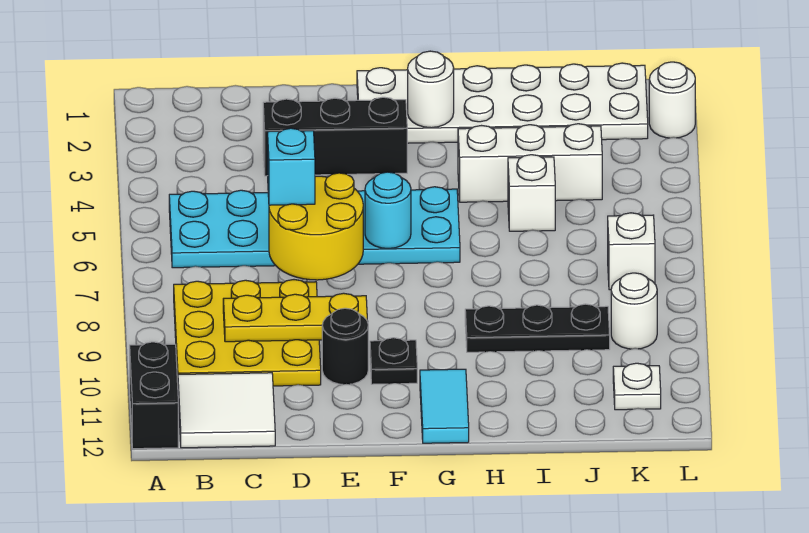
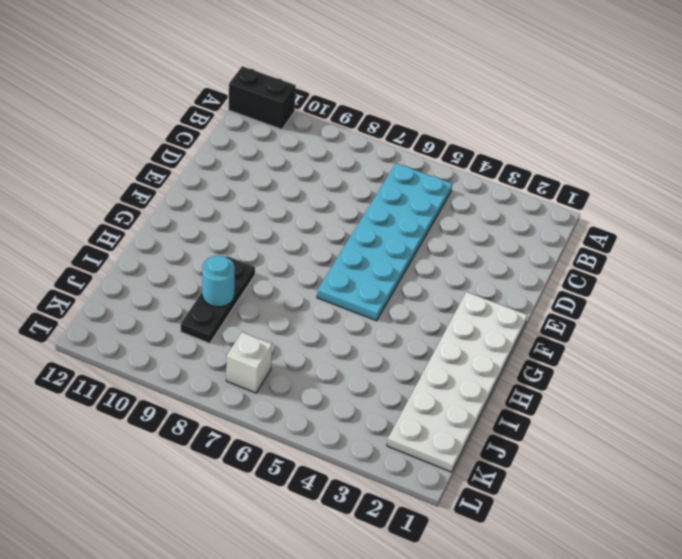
cyan 1x1 round brick [202,256,235,307] -> cyan 1x1 round brick moved to [365,172,411,249]
none -> yellow 3x3 plate [174,280,321,386]
none -> white 2x2 tile [178,373,275,448]
none -> black 1x3 brick [263,97,407,176]

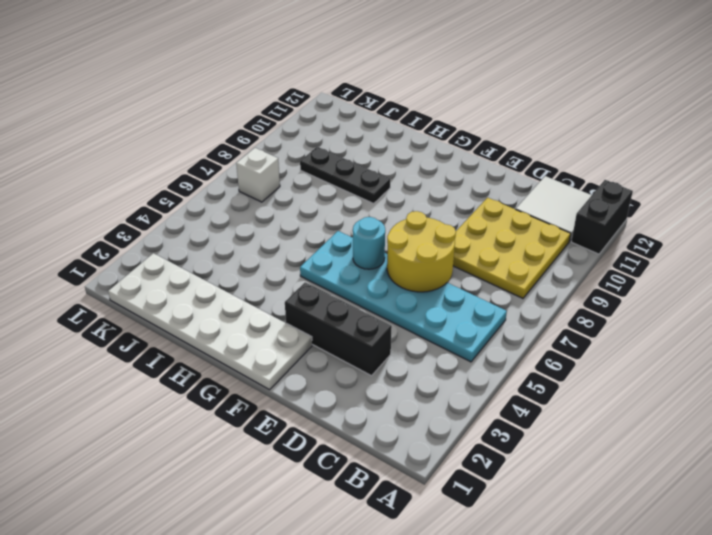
none -> black 1x1 round brick [322,308,368,384]
none -> black 1x1 plate [370,338,417,384]
none -> cyan 1x2 tile [420,369,469,443]

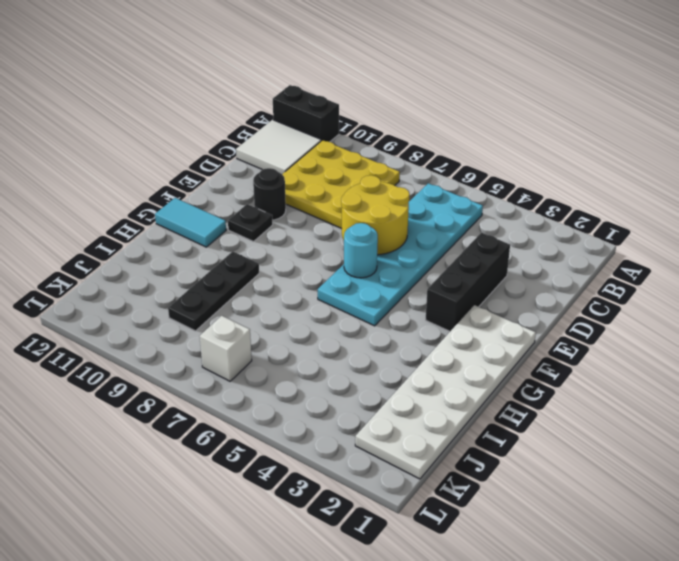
none -> white 1x3 brick [458,124,602,202]
none -> white 1x1 brick [508,155,555,231]
none -> white 1x1 round brick [611,273,657,349]

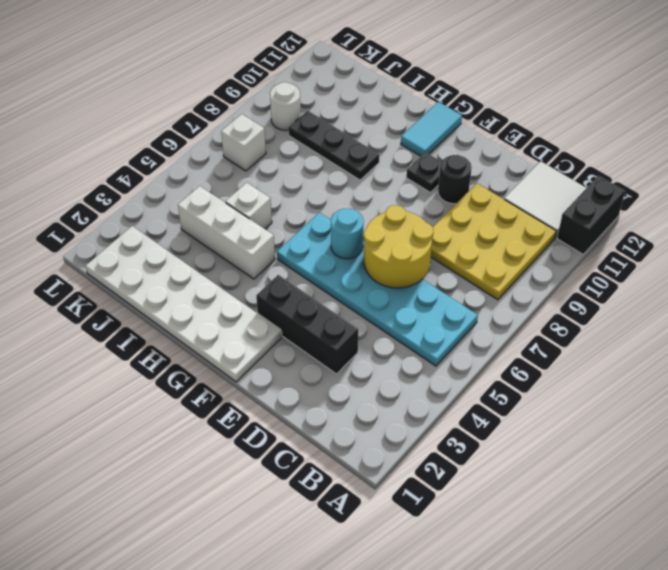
none -> white 1x1 plate [613,363,661,410]
none -> white 1x1 round brick [649,62,695,138]
none -> yellow 1x3 plate [223,293,368,342]

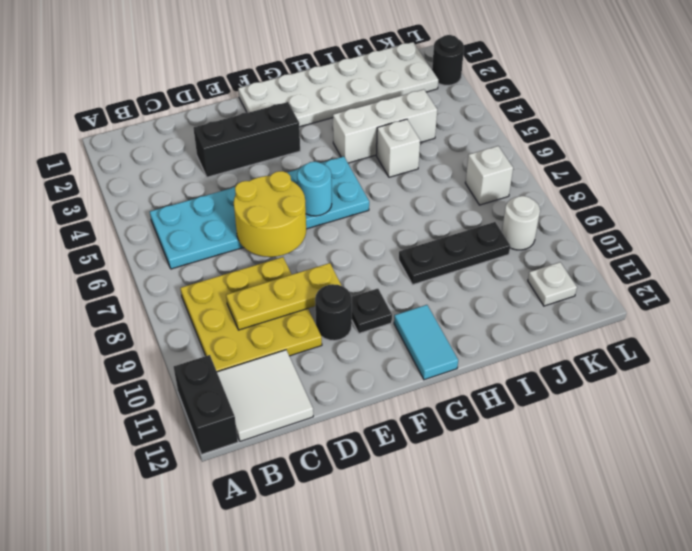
black 1x1 round brick [432,35,464,85] -> white 1x1 round brick [649,62,695,138]
none -> white 1x1 round brick [408,51,454,128]
none -> cyan 1x1 brick [268,128,315,205]

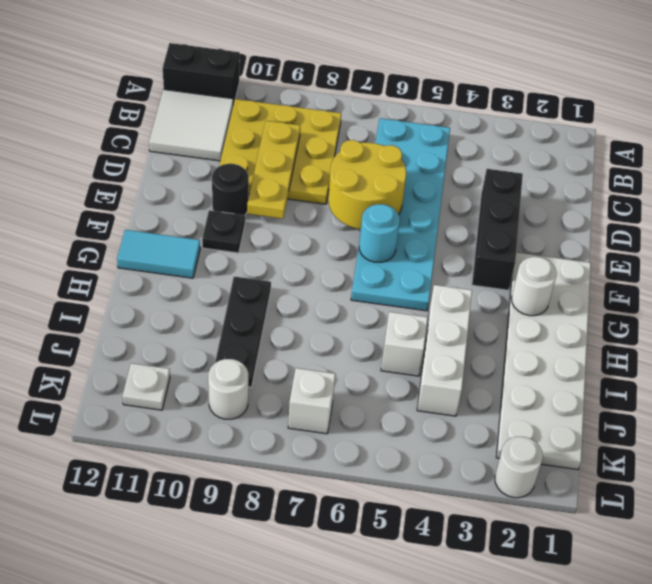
none -> cyan 1x1 brick [268,128,315,205]

